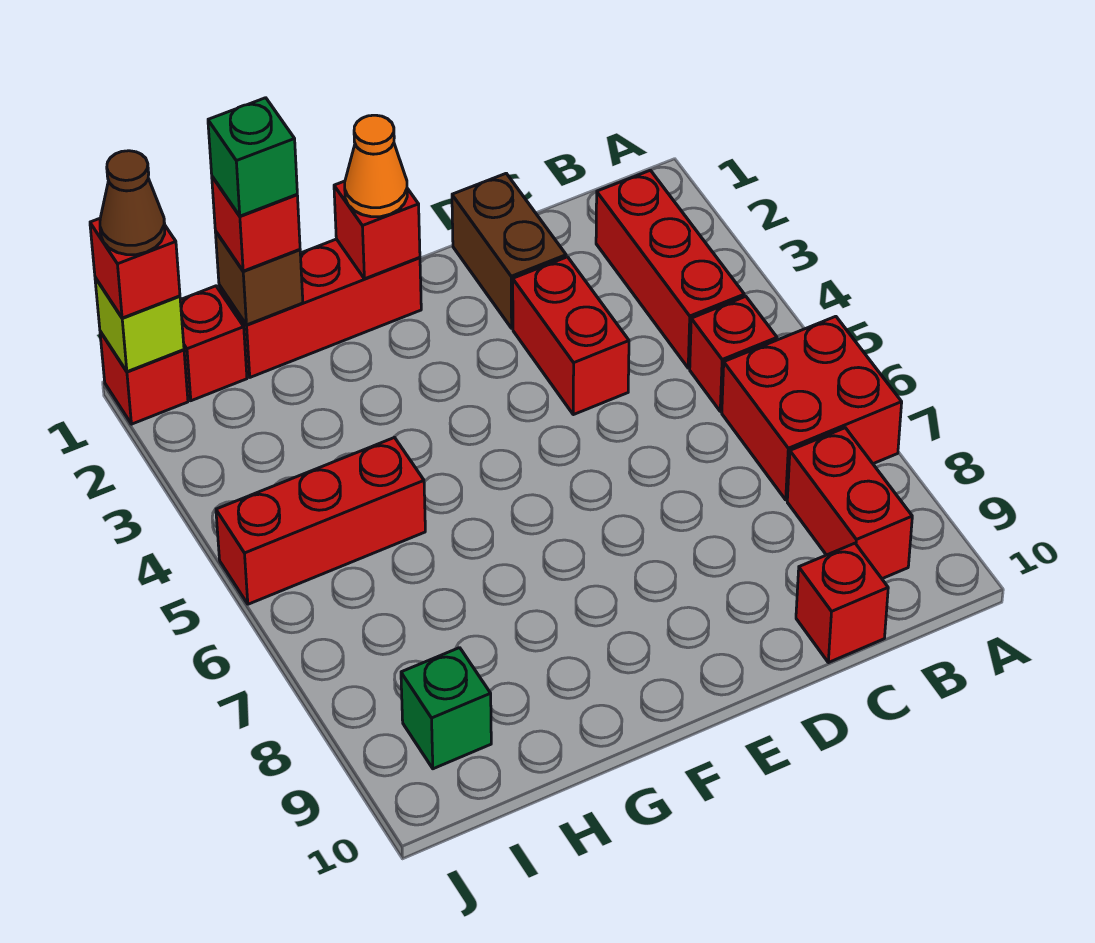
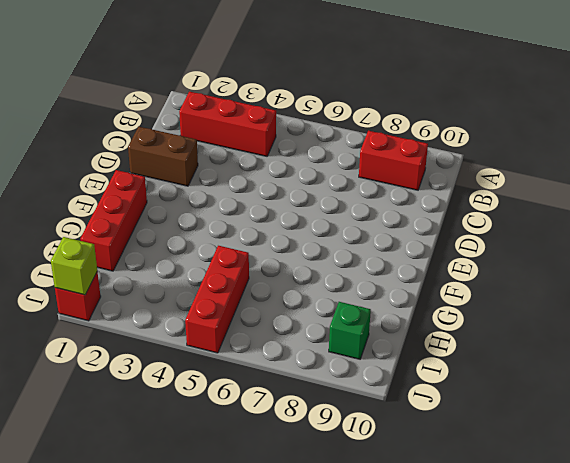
none -> red 2x2 brick [722,316,902,500]
none -> red 1x1 brick [690,296,777,411]
none -> red 1x1 brick [796,543,888,663]

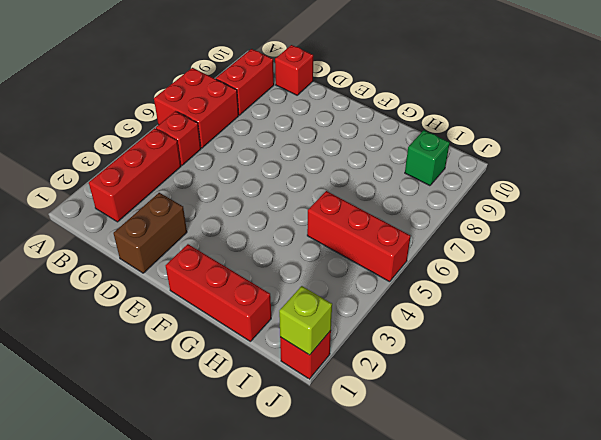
none -> red 1x2 brick [513,257,629,415]
none -> red 1x1 brick [180,286,247,401]
none -> red 1x1 brick [334,181,420,279]

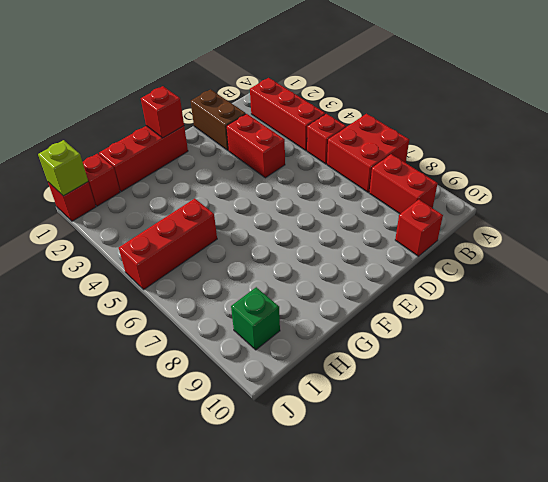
none -> brown 1x1 brick [215,231,303,325]
none -> orange 1x1 cone [345,115,407,217]
none -> red 1x1 brick [212,177,300,271]

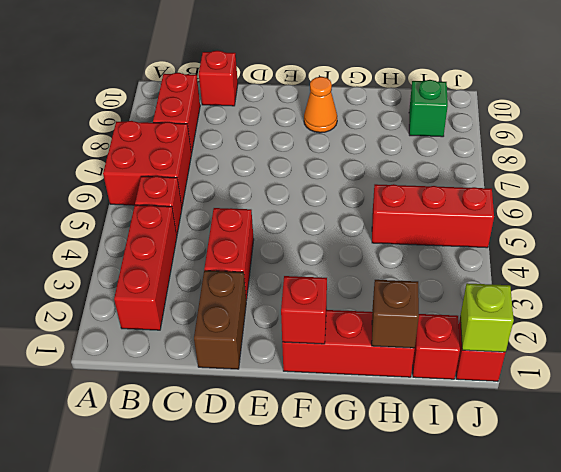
orange 1x1 cone [304,77,337,133] -> orange 1x1 cone moved to [345,115,407,217]
none -> red 1x1 brick [212,177,300,271]
none -> red 1x1 brick [90,219,180,318]
none -> green 1x1 brick [208,98,297,216]

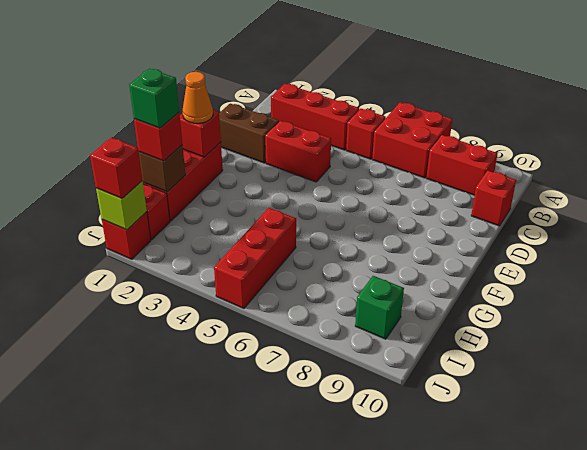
none -> brown 1x1 cone [100,151,165,255]

